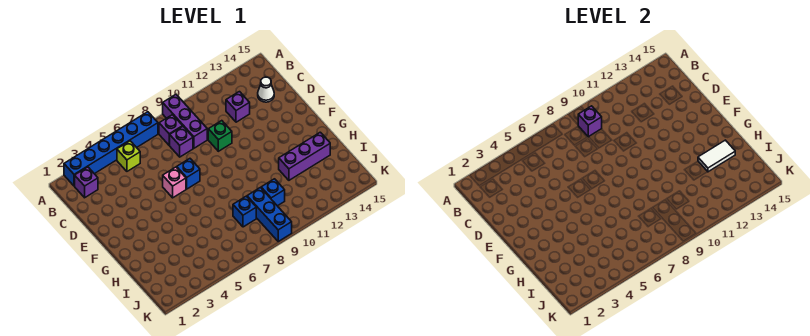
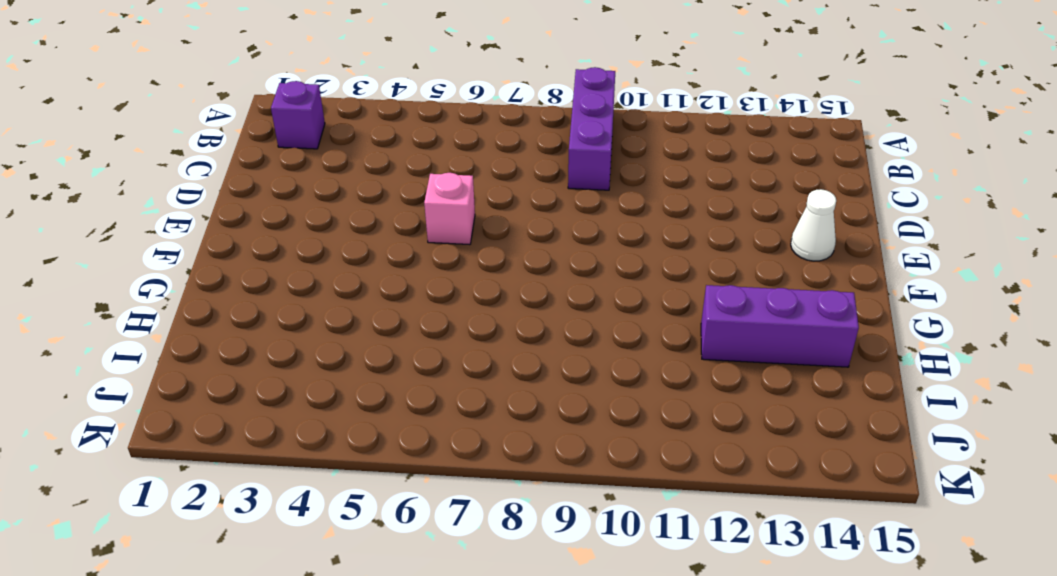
white 1x1 cone [791,189,836,261] -> white 1x1 cone moved to [258,77,274,102]
none -> blue 1x6 brick [64,112,158,186]
none -> lime 1x1 brick [117,141,140,171]
none -> purple 1x1 brick [159,115,183,145]

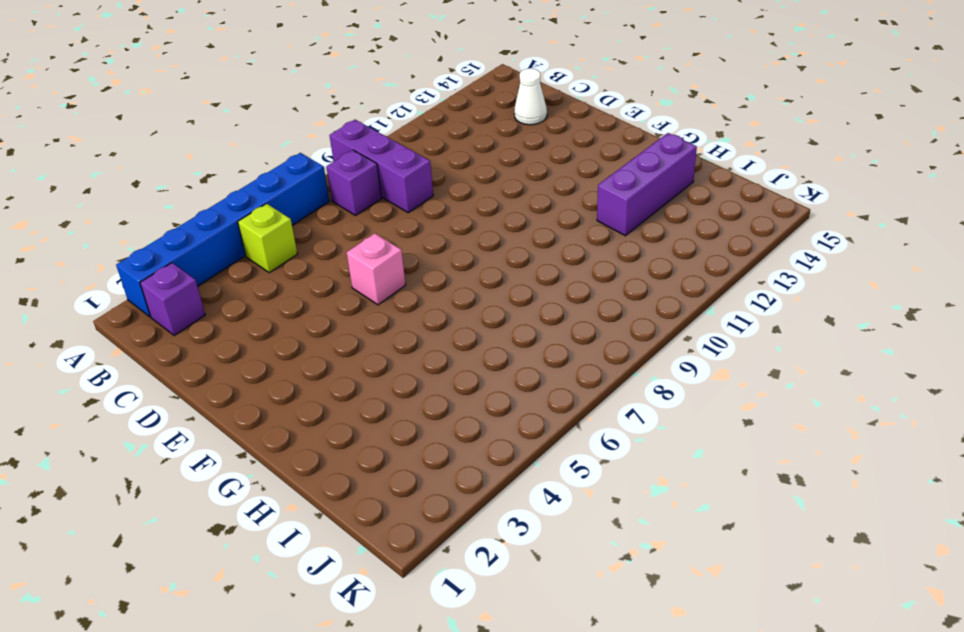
none -> purple 1x1 brick [170,127,193,157]
none -> purple 1x1 brick [226,92,250,122]
none -> green 1x1 brick [208,121,232,151]

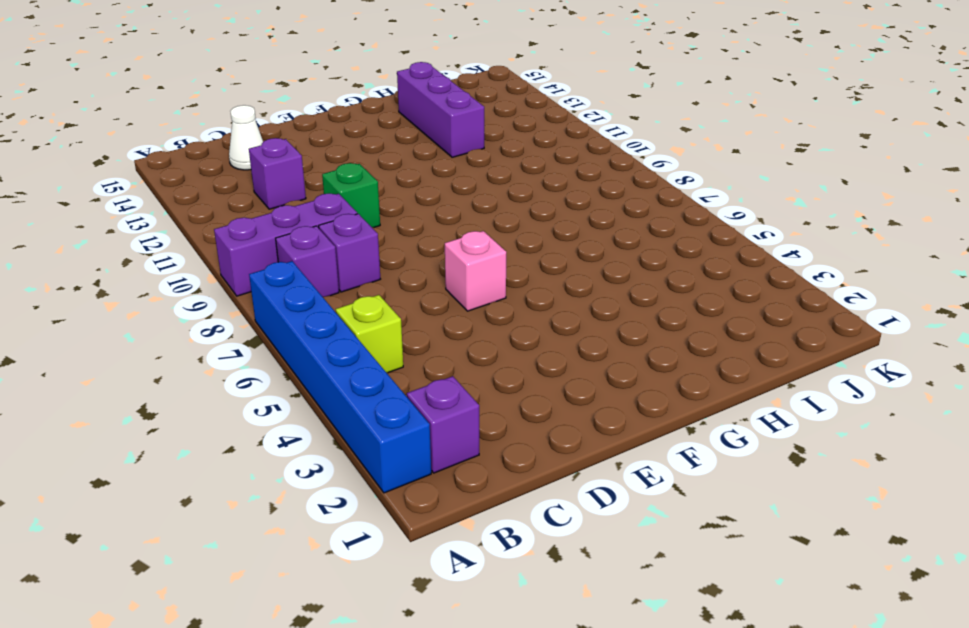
none -> blue 1x1 brick [177,159,200,189]
none -> blue 1x1 brick [233,196,256,227]
none -> blue 1x3 brick [247,188,292,241]

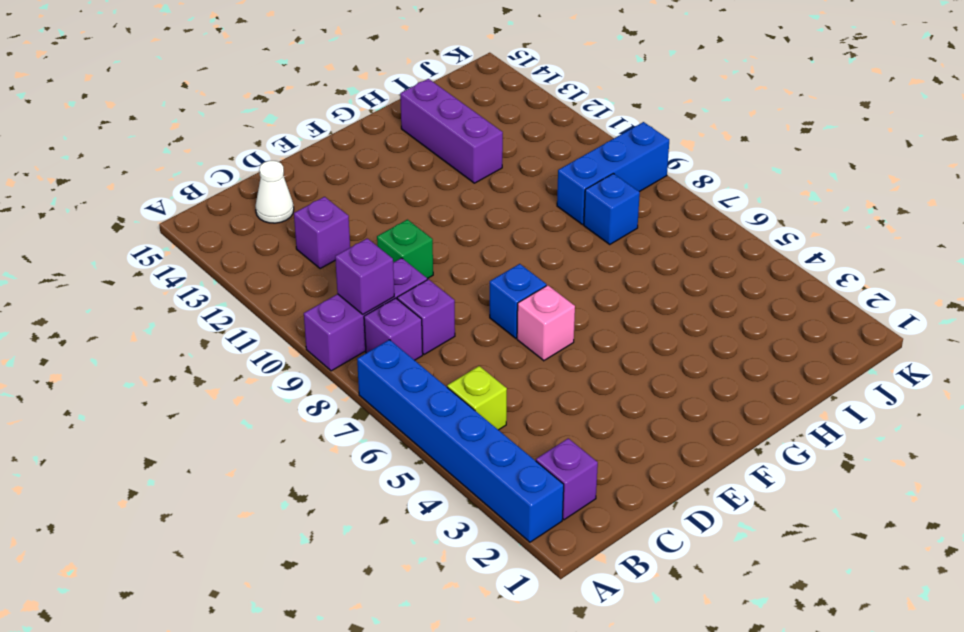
none -> blue 1x1 brick [261,179,285,206]
none -> white 1x2 tile [698,140,735,172]

